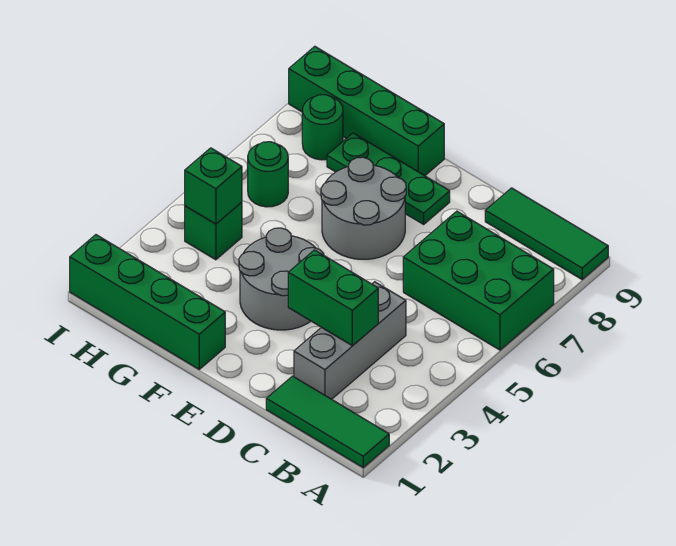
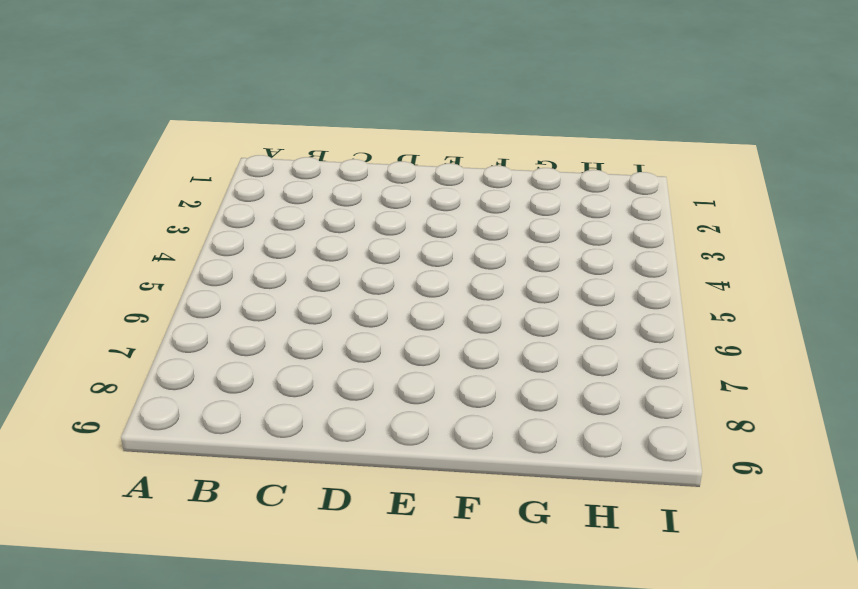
none -> green 1x3 tile [266,376,389,468]
none -> green 2x3 brick [403,211,554,350]
none -> green 1x3 tile [485,188,608,279]

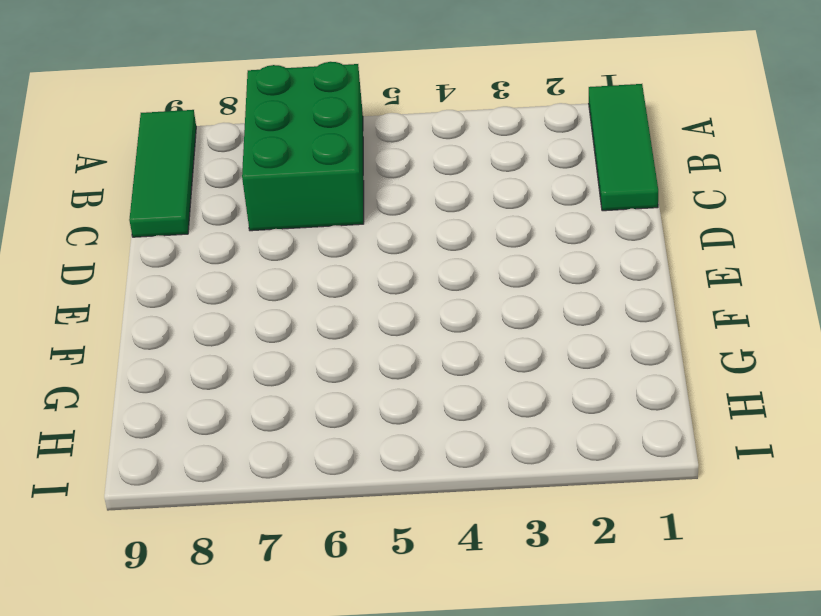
none -> grey 1x3 brick [294,282,406,399]
none -> grey 2x2 round brick [239,228,324,330]
none -> grey 2x2 round brick [321,157,406,259]

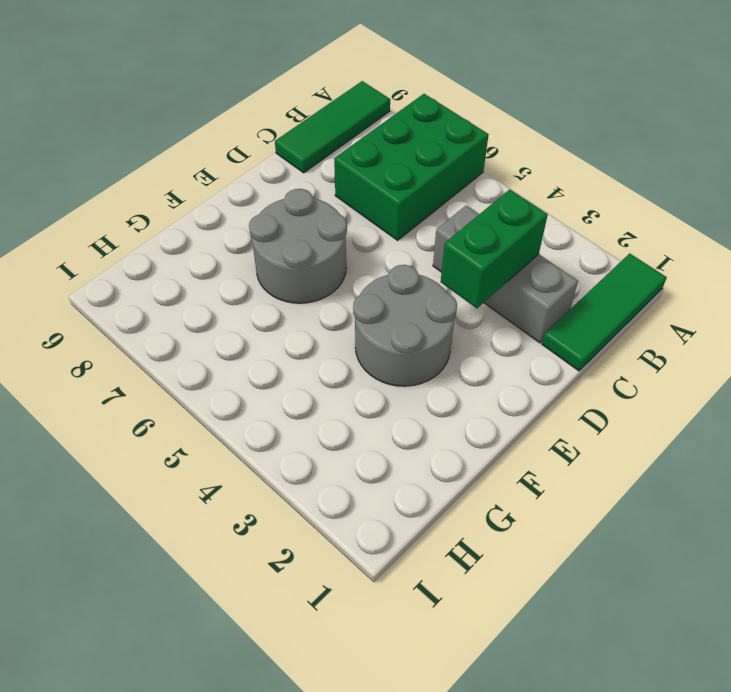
none -> green 1x3 plate [327,133,450,224]
none -> green 1x4 brick [70,235,225,369]
none -> green 1x4 brick [289,46,444,176]

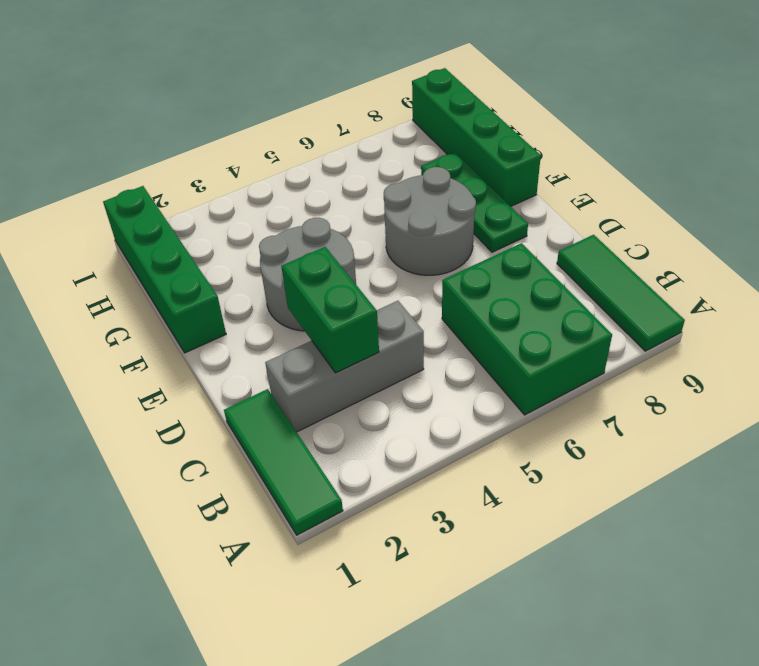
none -> green 1x1 brick [185,202,242,260]
none -> green 1x1 round brick [248,142,288,207]
none -> green 1x1 round brick [302,95,343,160]

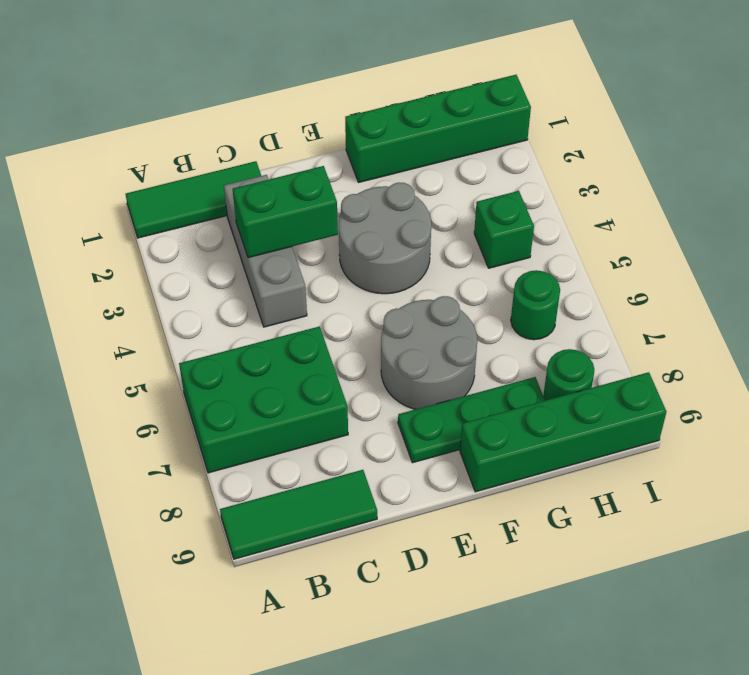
none -> green 1x1 brick [185,148,242,224]

